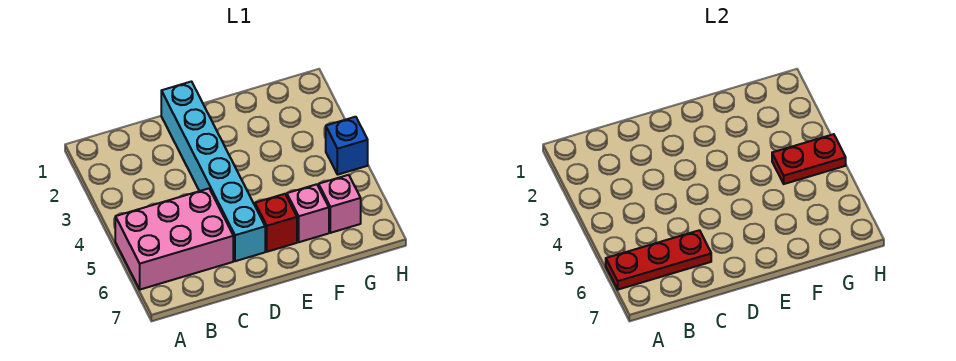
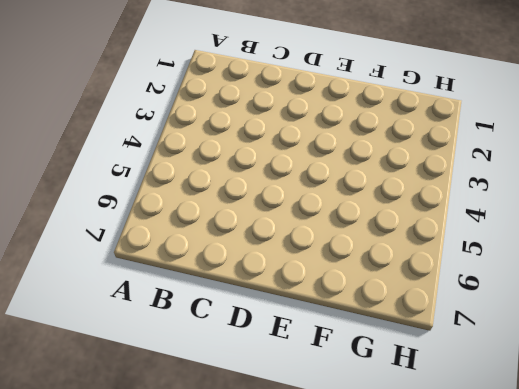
none -> pink 2x3 brick [115,188,233,290]
none -> cyan 1x6 brick [161,82,265,261]

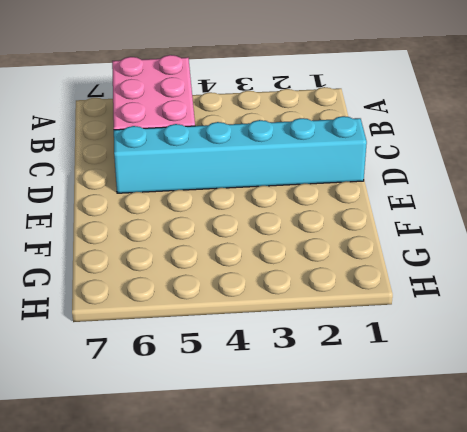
none -> red 1x1 brick [255,194,297,252]
none -> pink 1x1 brick [287,184,329,242]

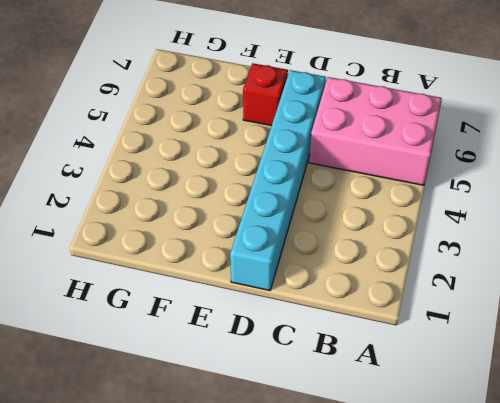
none -> pink 1x1 brick [287,184,329,242]
none -> pink 1x1 brick [319,175,361,233]

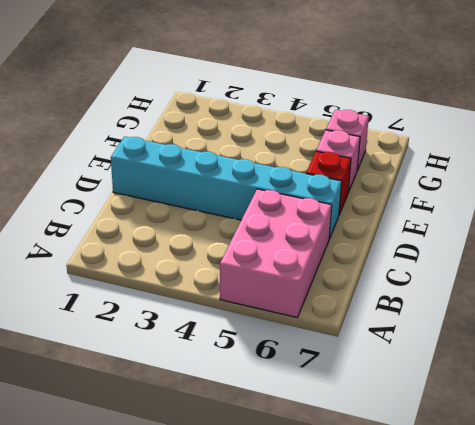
none -> blue 1x1 brick [326,117,368,175]
none -> red 1x3 plate [606,230,711,290]

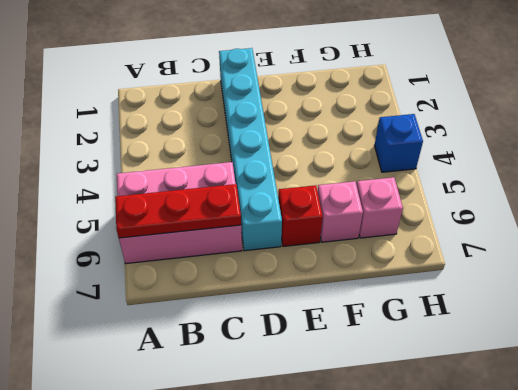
none -> red 1x2 plate [772,134,846,184]

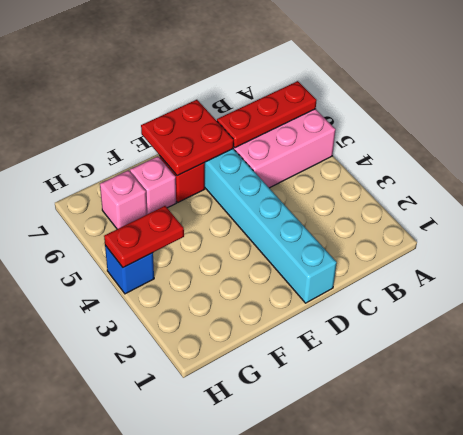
red 2x2 plate [141,100,234,176] -> none

